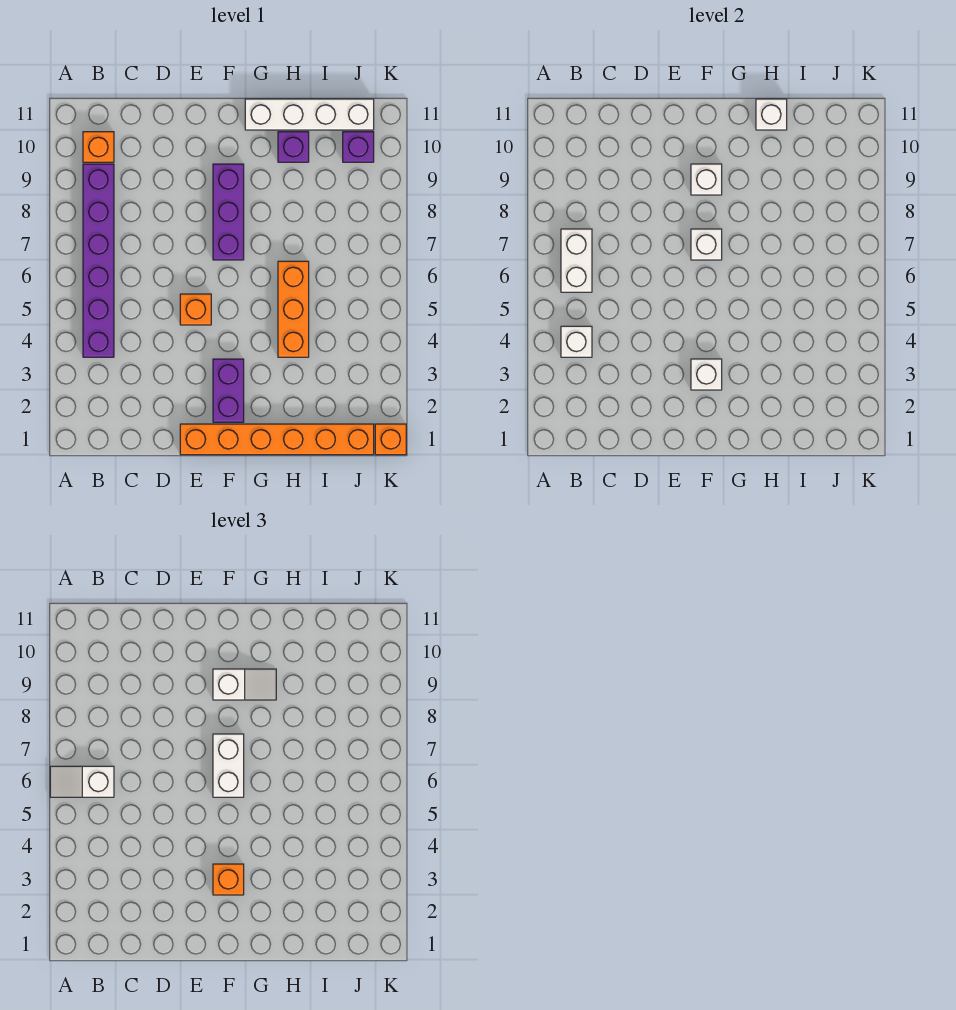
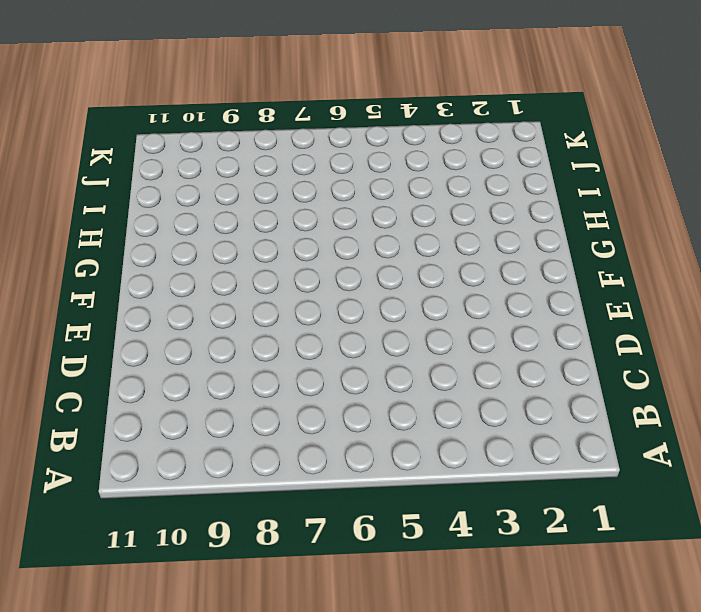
none -> purple 1x6 brick [83,164,114,357]
none -> orange 1x1 brick [83,132,114,162]
none -> orange 1x6 brick [180,424,374,455]

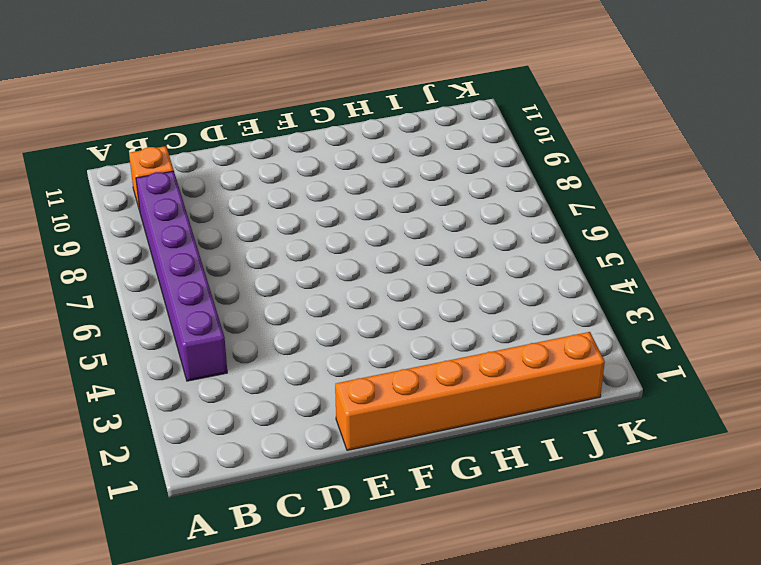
none -> orange 1x1 brick [180,294,211,325]
none -> purple 1x2 brick [213,359,244,422]
none -> purple 1x3 brick [213,164,244,260]

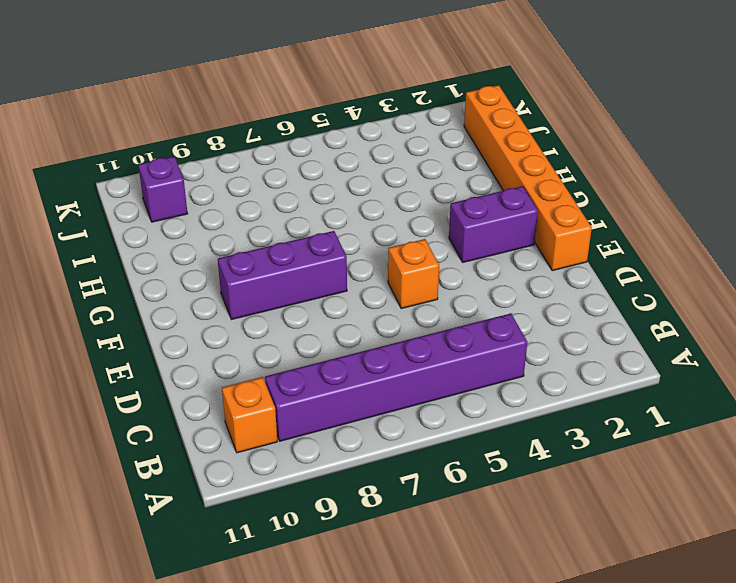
none -> white 1x4 brick [245,99,374,130]
none -> orange 1x3 brick [278,261,309,357]
none -> purple 1x1 brick [278,132,309,162]

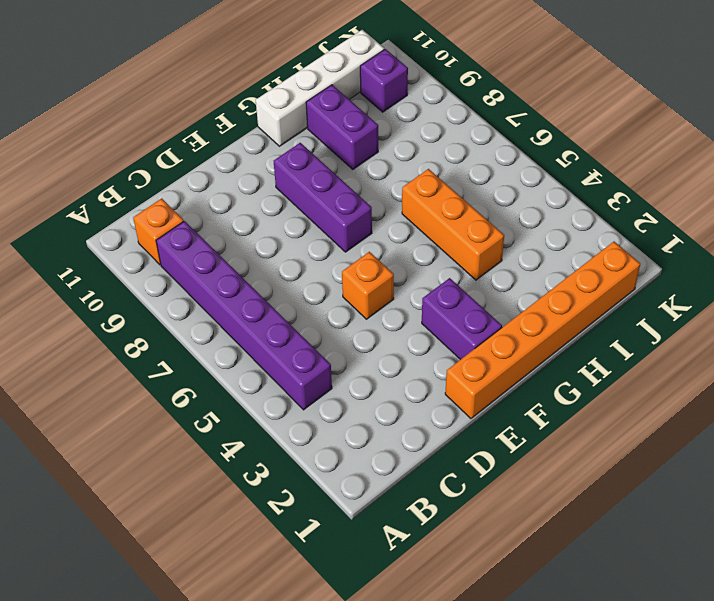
purple 1x2 brick [306,85,378,169] -> purple 1x1 brick [278,132,309,162]
none -> orange 1x1 brick [375,424,406,455]
none -> white 1x1 brick [561,326,592,357]
none -> white 1x2 brick [561,229,592,292]

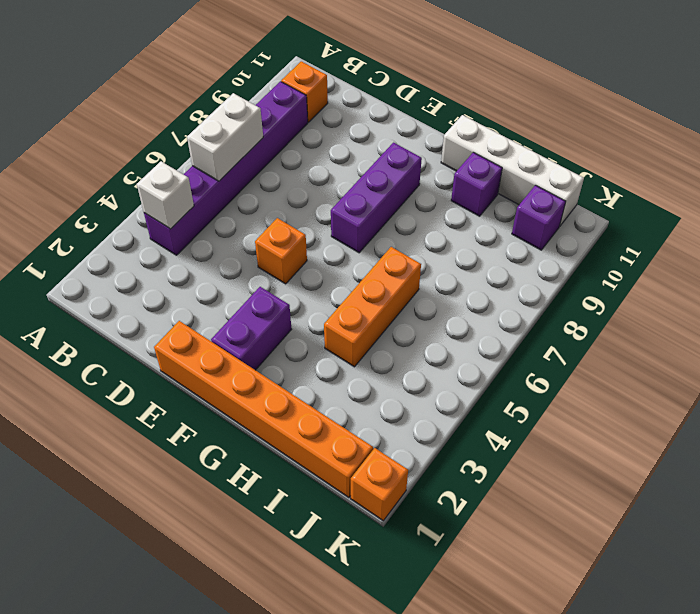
none -> white 1x1 brick [691,359,722,390]
none -> white 1x1 brick [691,229,722,260]
none -> white 1x1 brick [691,164,722,195]

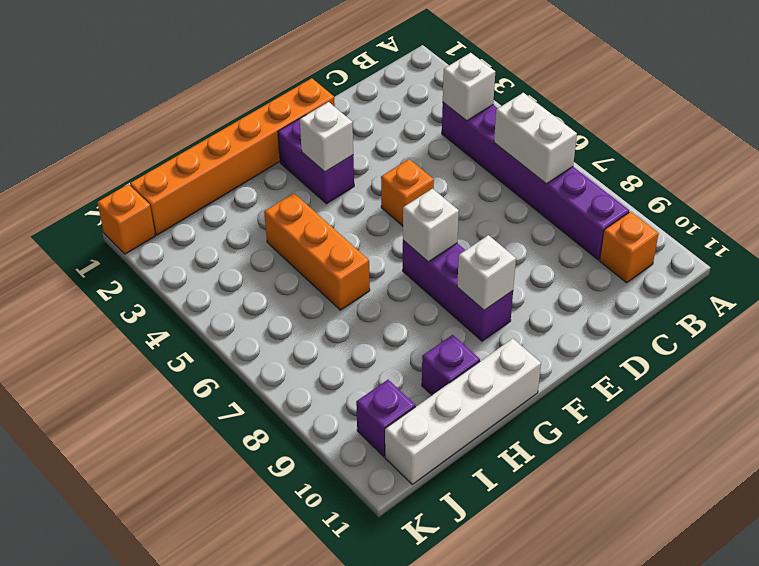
none -> white 1x1 brick [756,99,787,130]
none -> white 1x2 slope [50,766,114,797]
none -> orange 1x1 brick [213,864,244,895]

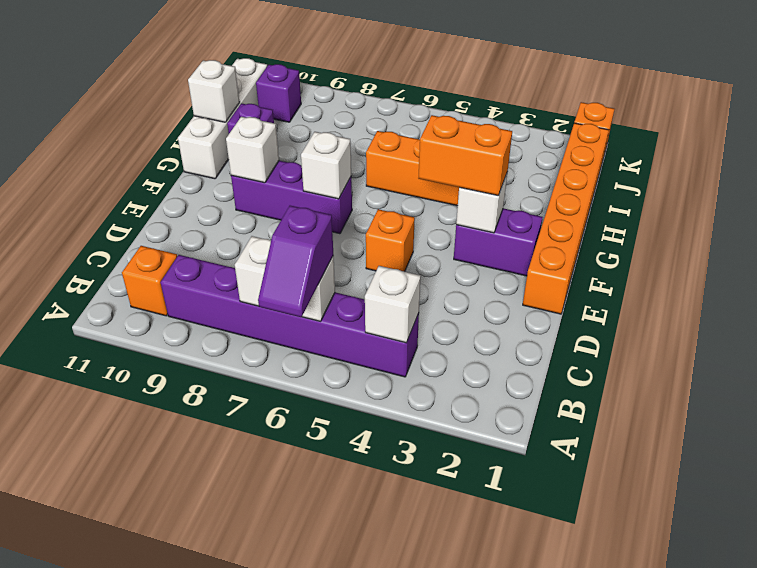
purple 1x2 slope [258,206,333,317] -> white 1x2 slope [50,766,114,797]
orange 1x2 brick [418,115,512,196] -> orange 1x1 brick [213,864,244,895]
none -> white 1x2 brick [213,734,244,797]
none -> white 1x2 slope [213,669,276,700]

